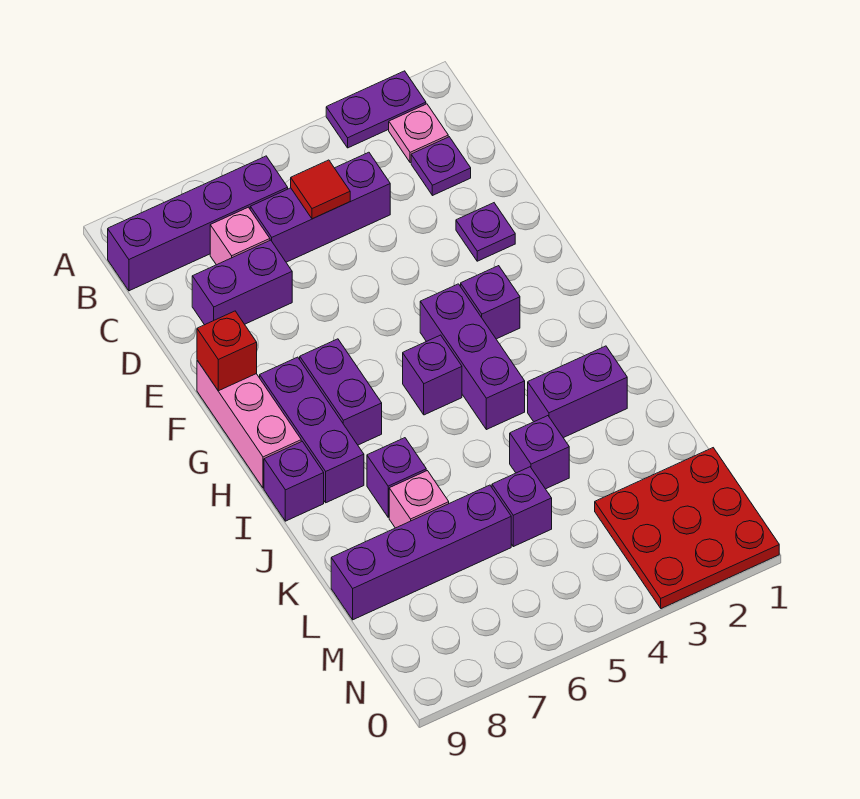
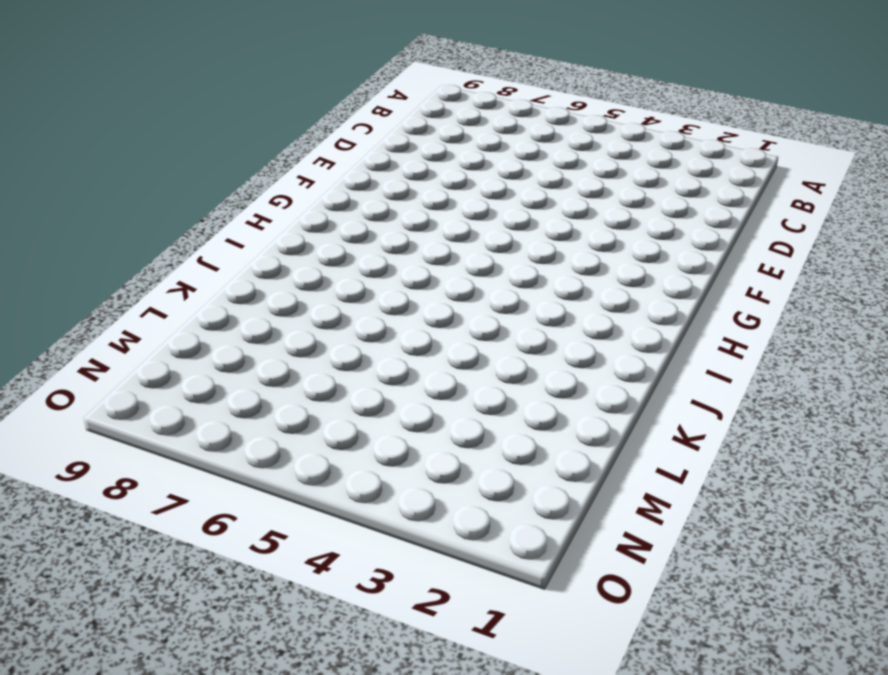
none -> purple 1x2 plate [326,71,426,148]
none -> pink 1x1 plate [389,104,448,163]
none -> purple 1x4 brick [108,156,288,291]

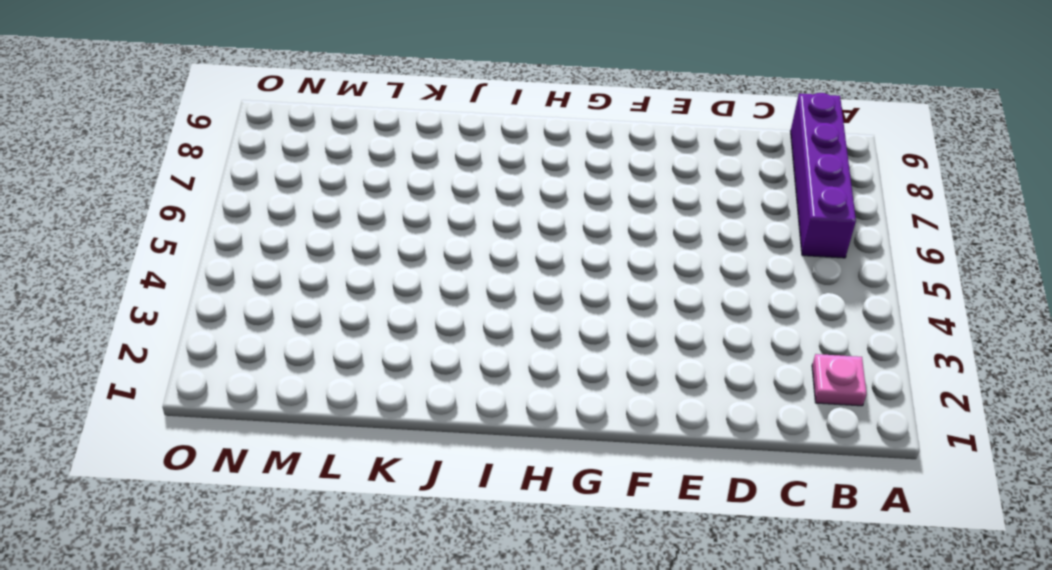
none -> purple 1x2 plate [326,71,426,148]
none -> purple 1x1 plate [411,137,471,196]
none -> purple 1x3 brick [250,152,390,262]

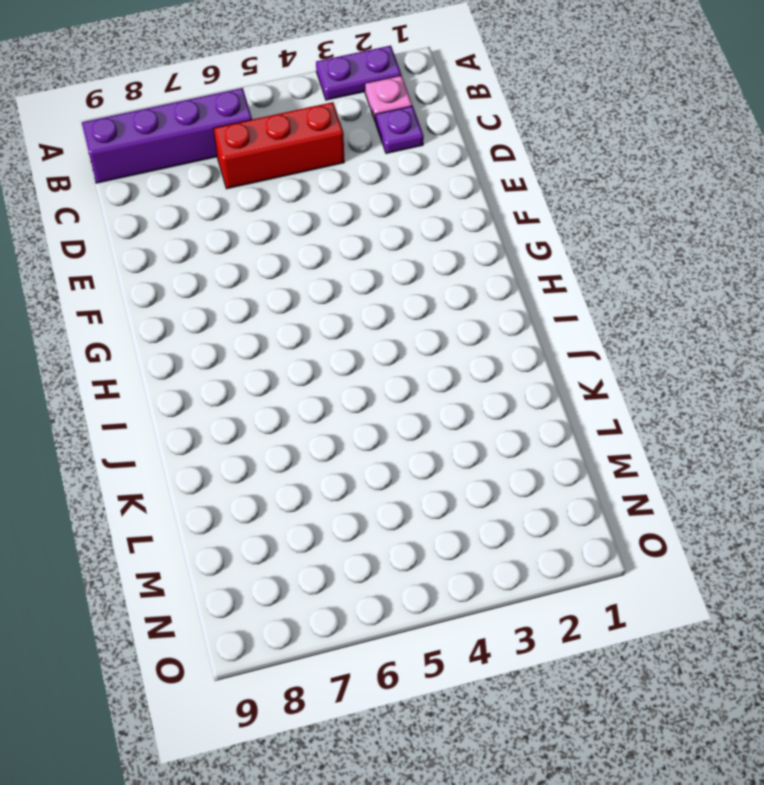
red 1x3 brick [214,102,344,189] -> purple 1x3 brick [250,152,390,262]
none -> pink 1x1 brick [210,207,270,265]
none -> purple 1x2 brick [192,240,292,325]
none -> purple 1x1 plate [456,203,515,261]

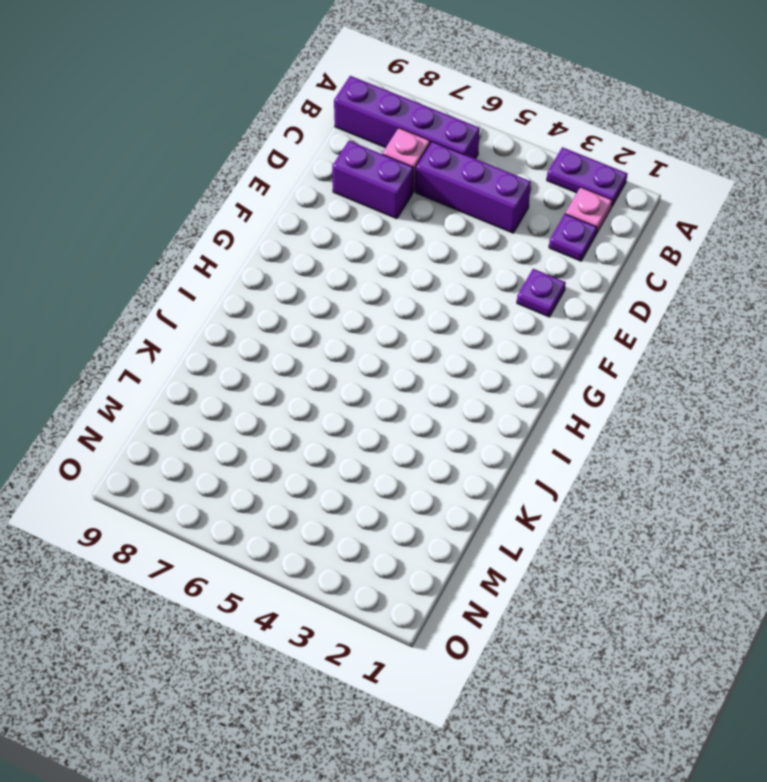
none -> pink 1x3 brick [197,360,301,488]
none -> purple 1x1 brick [461,266,520,339]
none -> purple 1x3 brick [420,284,525,430]

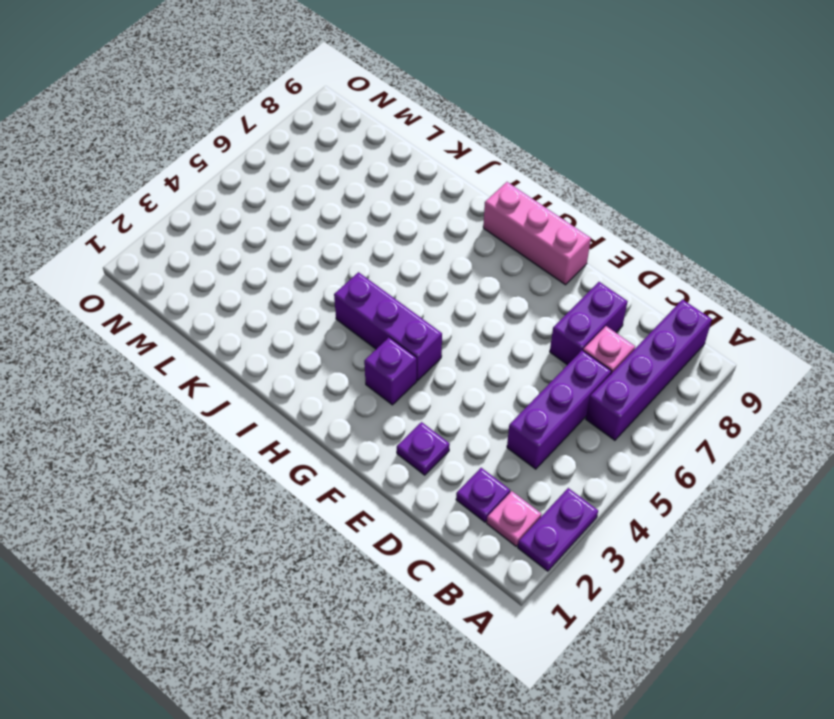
none -> purple 1x2 brick [300,339,382,445]
none -> purple 1x3 brick [260,357,364,503]
none -> purple 1x1 brick [403,335,462,415]

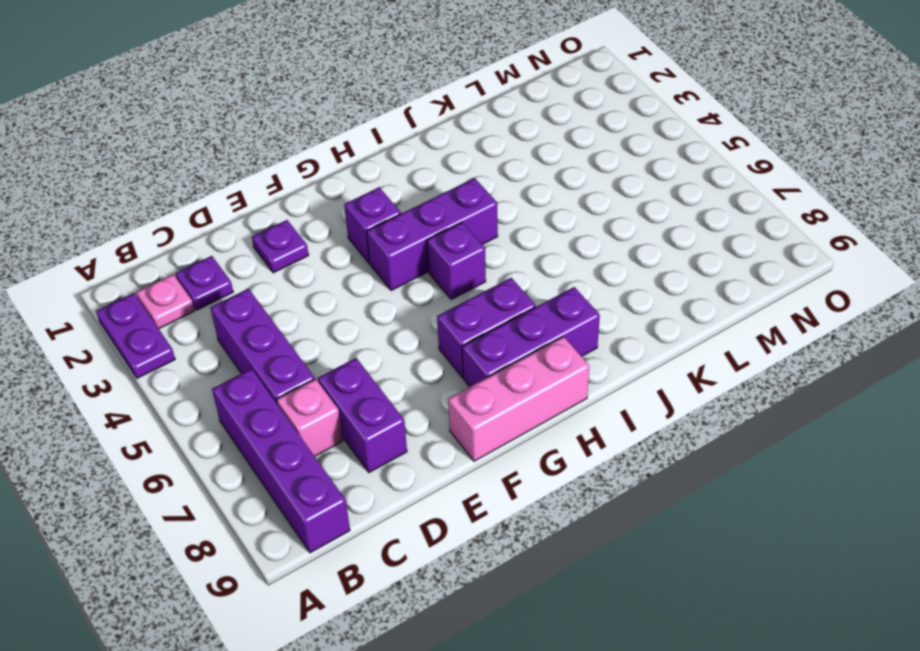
none -> purple 1x1 brick [264,441,324,521]
none -> purple 1x2 brick [528,346,627,438]
none -> purple 1x1 brick [367,438,426,517]

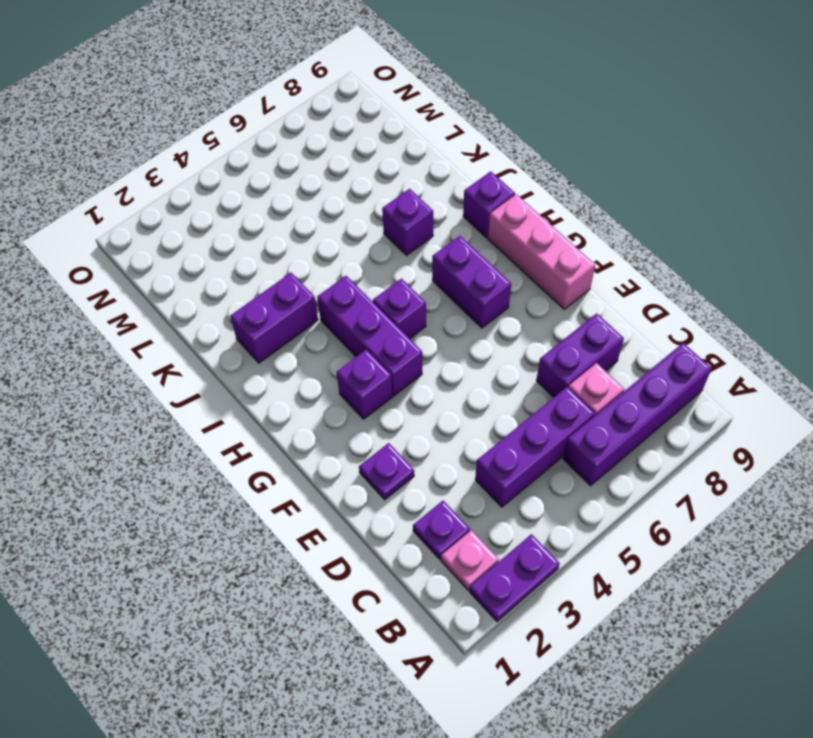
none -> purple 1x3 brick [260,357,364,503]
none -> purple 1x1 brick [510,416,569,489]
none -> pink 1x1 brick [389,471,449,528]

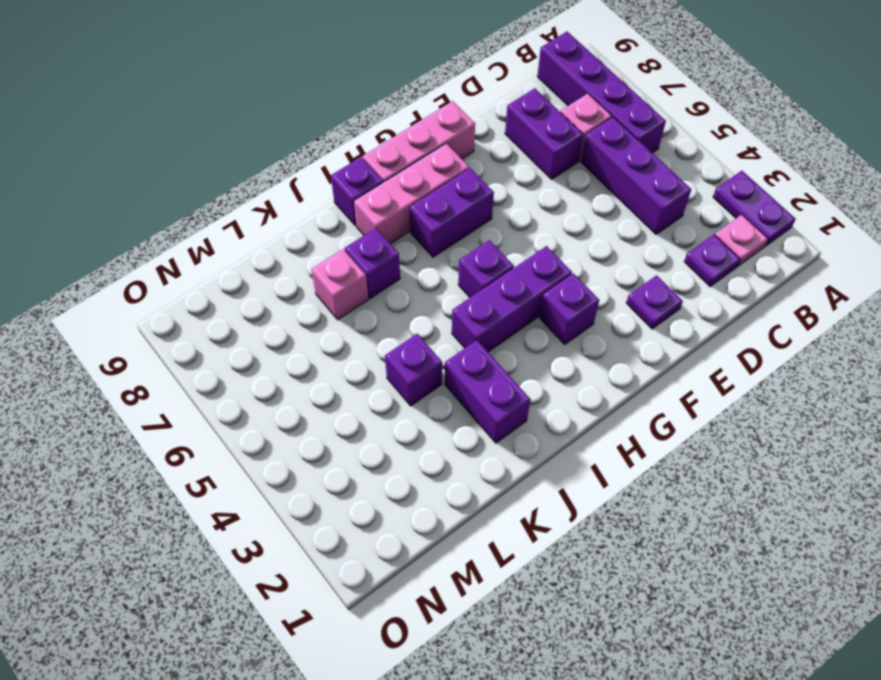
pink 1x3 brick [354,144,469,244] -> purple 1x3 brick [260,357,364,503]
none -> purple 1x1 brick [492,467,552,547]
none -> purple 1x4 brick [331,485,511,620]
none -> red 3x3 plate [595,448,779,609]

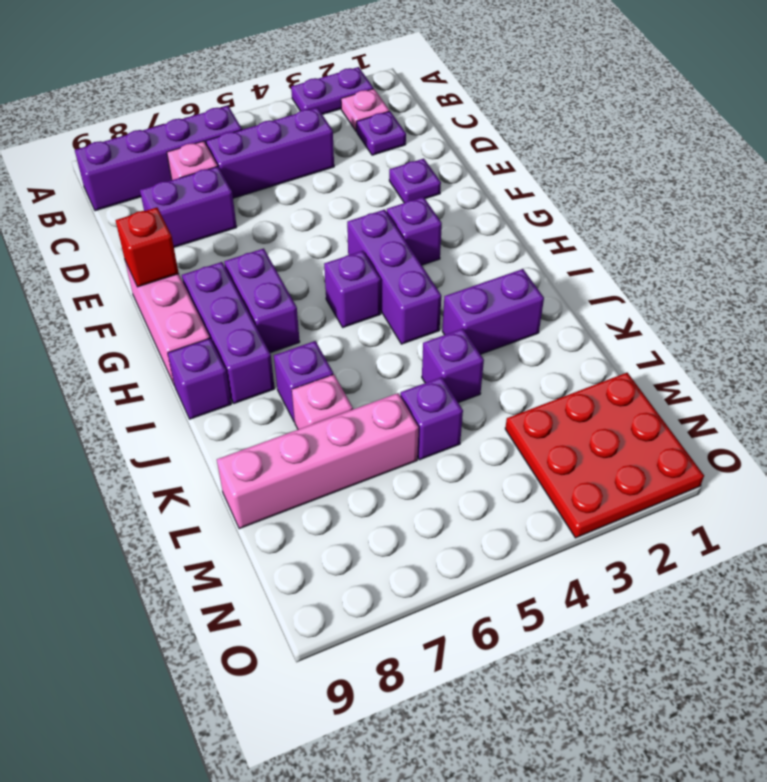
pink 1x4 brick [217,393,419,529] -> purple 1x4 brick [331,485,511,620]
none -> red 1x1 tile [291,160,350,219]

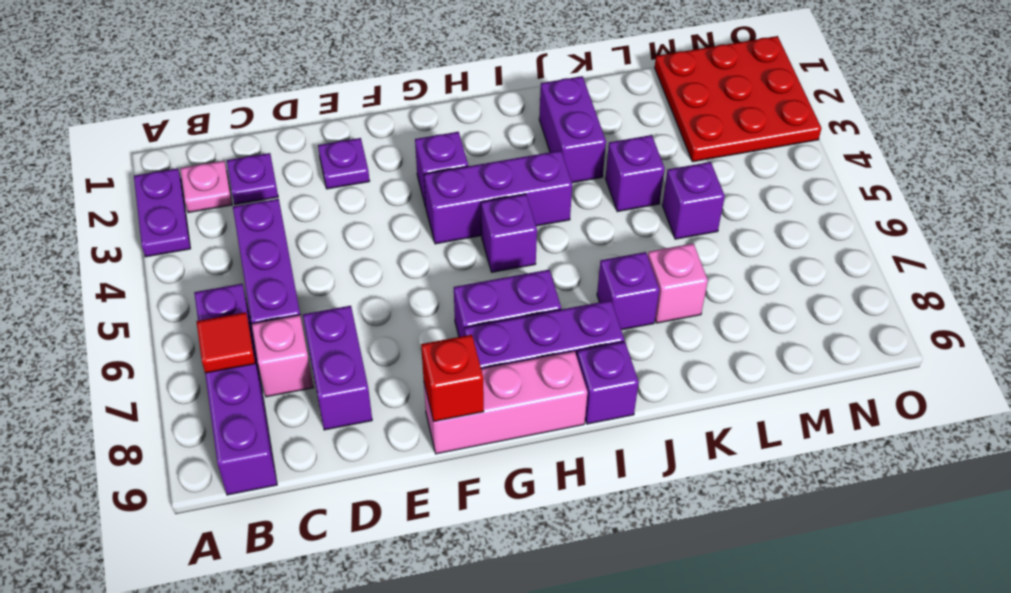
red 1x1 tile [196,312,255,373] -> red 1x1 tile moved to [291,160,350,219]
none -> purple 1x4 brick [331,485,511,620]

